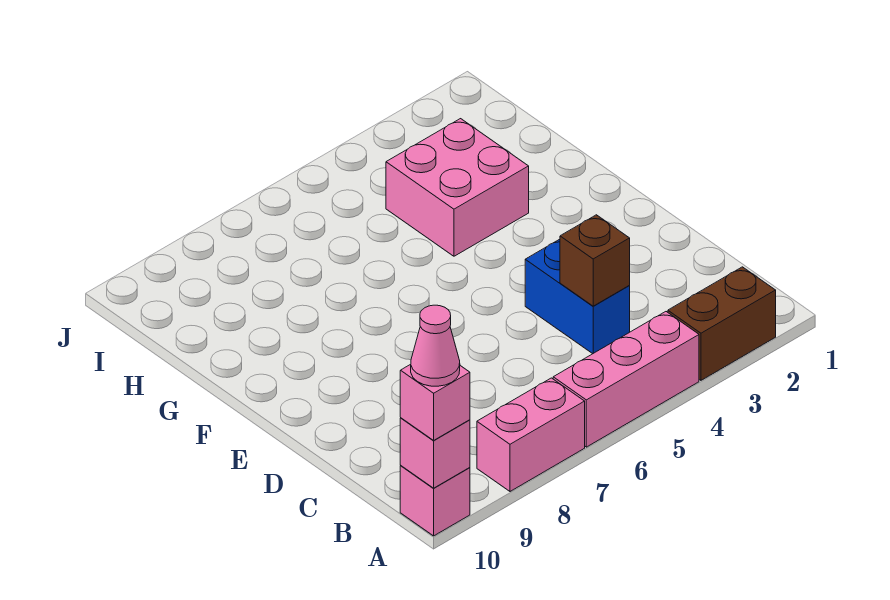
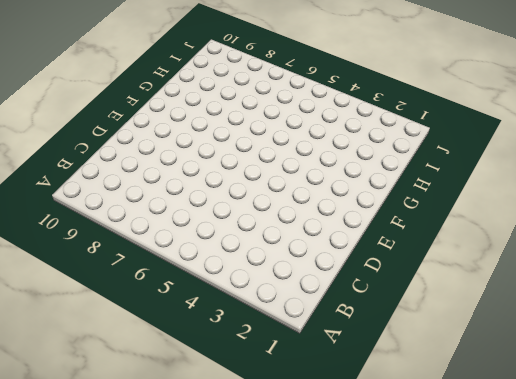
none -> brown 1x2 brick [668,267,776,380]
none -> pink 1x3 brick [553,312,699,447]

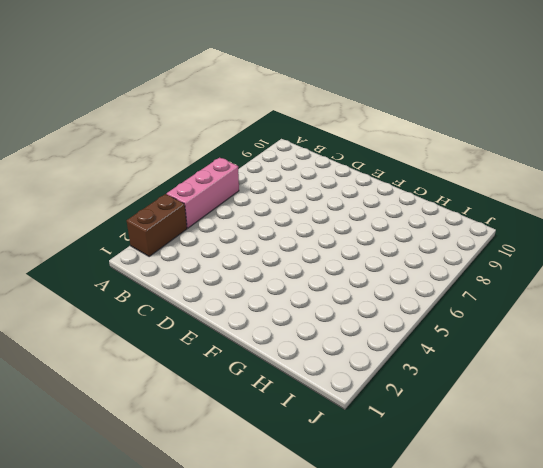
none -> pink 1x2 brick [477,378,585,491]
none -> pink 1x1 brick [400,466,470,536]

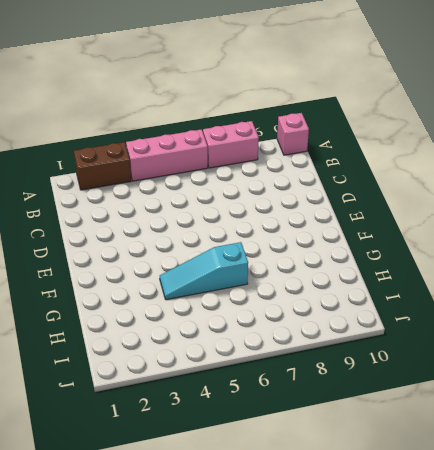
cyan 1x3 slope [160,242,248,300] -> pink 2x2 brick [386,119,529,256]
none -> blue 1x2 brick [525,239,630,354]
none -> pink 1x1 brick [400,418,470,488]

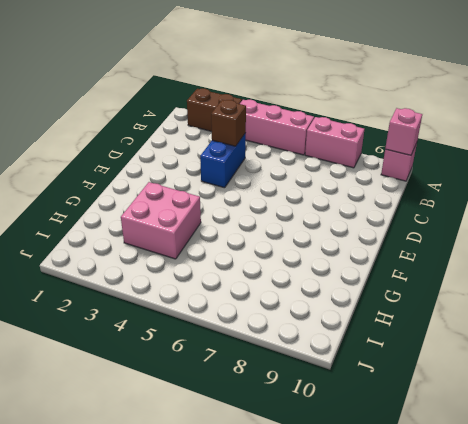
none -> pink 1x1 brick [400,364,470,440]
none -> pink 1x1 cone [411,305,460,386]

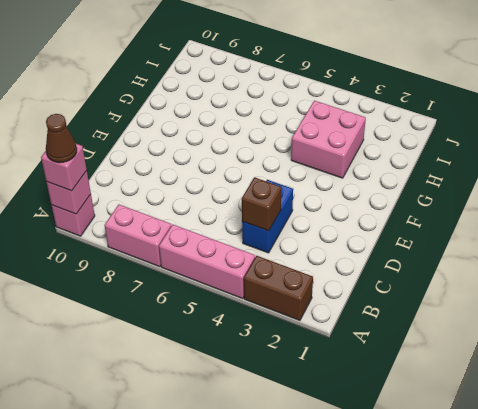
brown 1x1 cone [46,114,77,163] -> pink 1x1 cone [411,305,460,386]

